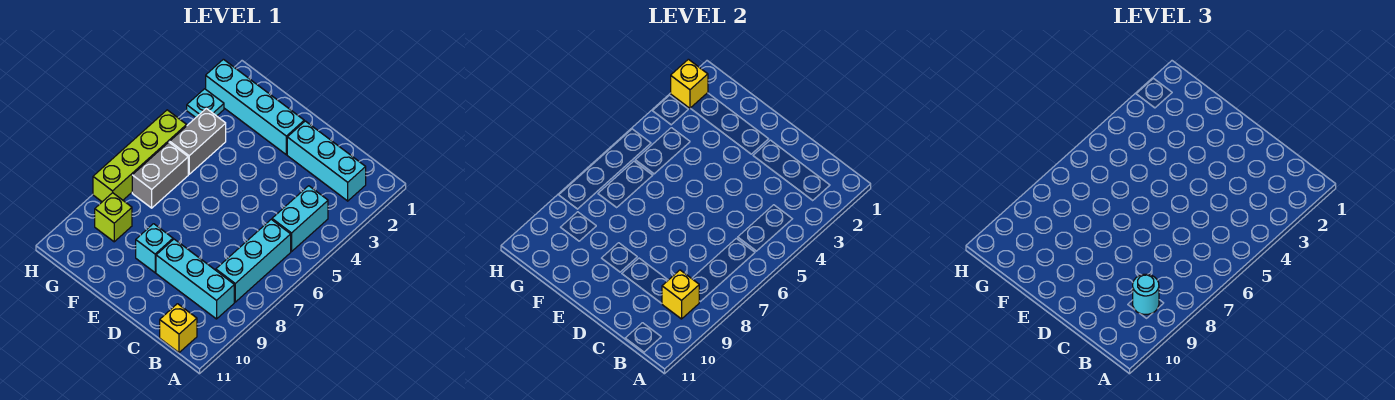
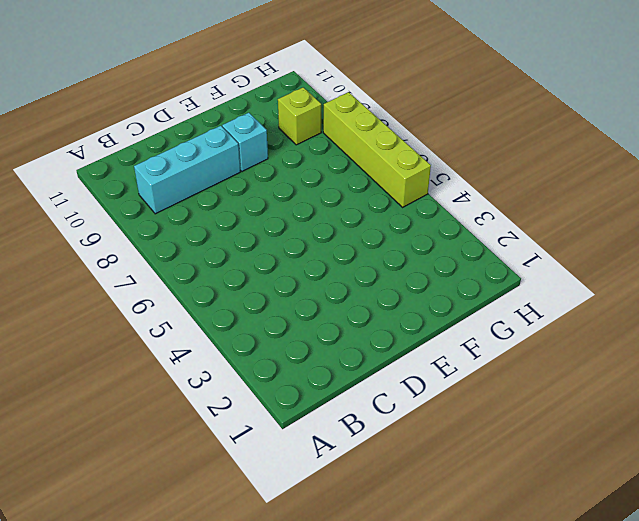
none -> cyan 1x3 brick [287,121,366,201]
none -> cyan 1x2 brick [272,186,328,252]
none -> cyan 1x3 brick [216,219,291,302]

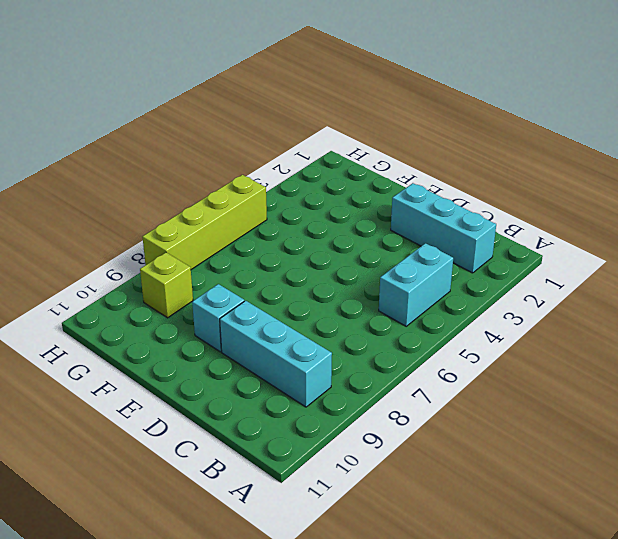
none -> cyan 1x3 brick [216,219,291,302]
none -> yellow 1x1 brick [160,304,197,353]
none -> cyan 1x4 brick [206,59,304,155]

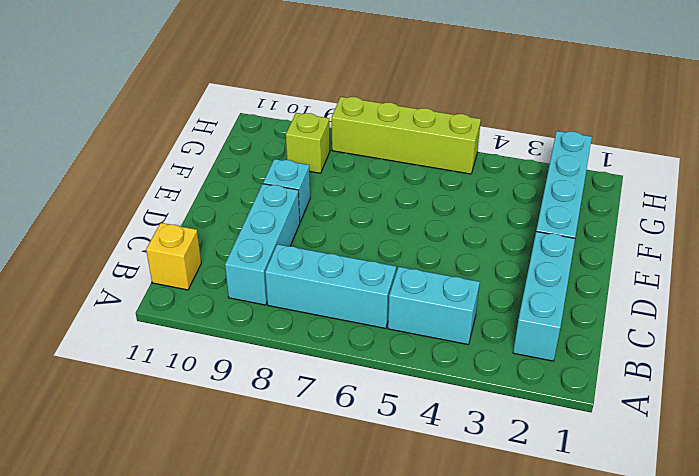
none -> grey 1x2 brick [170,108,226,174]
none -> grey 1x2 brick [132,142,188,208]
none -> cyan 1x1 plate [187,89,224,117]

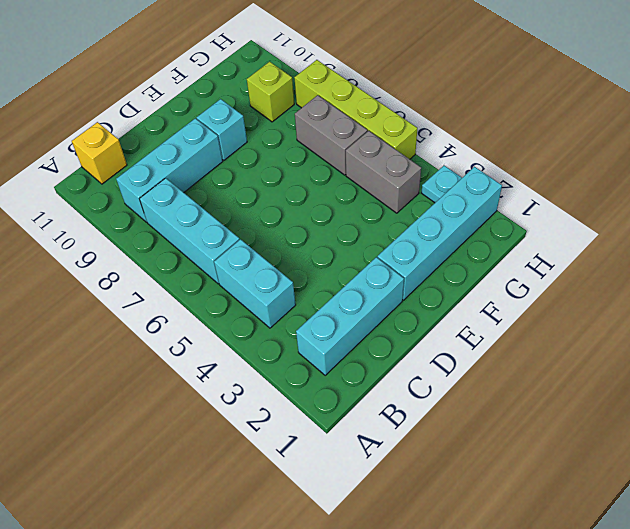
none -> yellow 1x1 brick [662,270,699,319]
none -> yellow 1x1 brick [671,59,708,108]
none -> cyan 1x1 round brick [1133,274,1159,314]

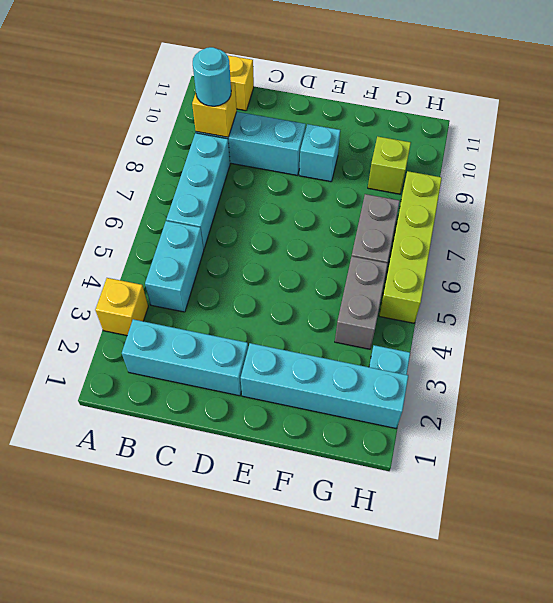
yellow 1x1 brick [95,278,148,336] -> yellow 1x1 brick moved to [671,59,708,108]

